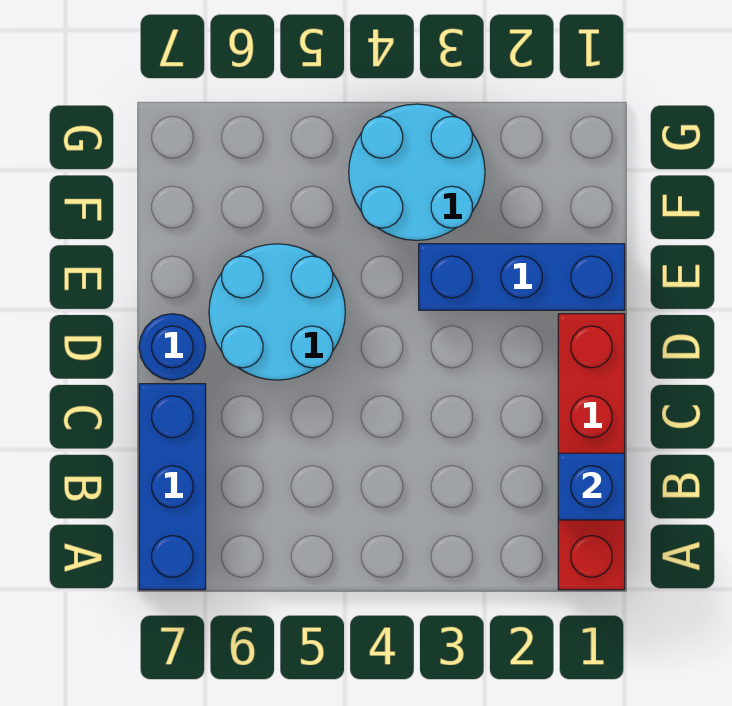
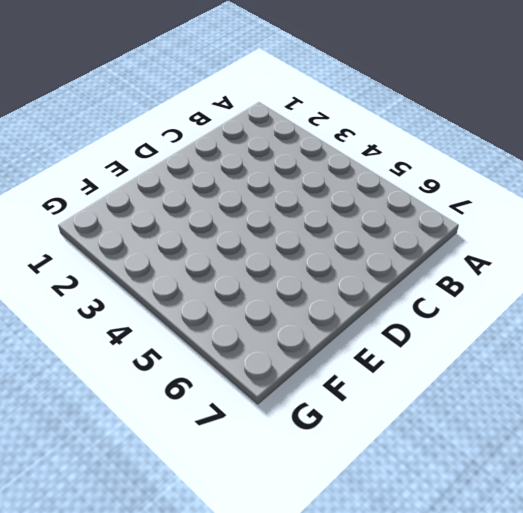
none -> red 1x4 brick [558,314,625,590]
none -> blue 1x3 brick [139,384,206,590]

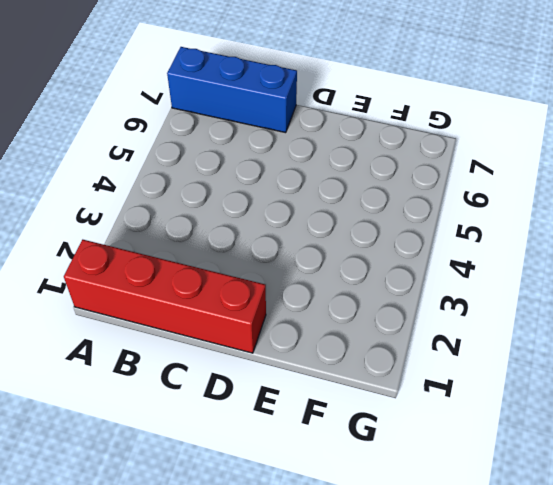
none -> cyan 2x2 round brick [209,244,345,380]
none -> blue 1x1 round brick [139,314,206,380]

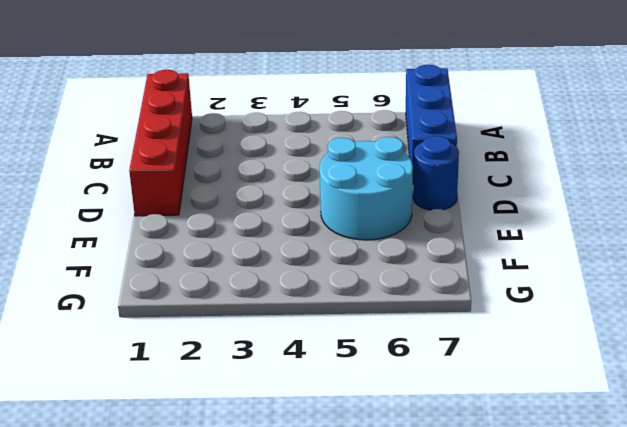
none -> blue 1x3 brick [419,244,625,310]
none -> cyan 2x2 round brick [349,104,485,240]

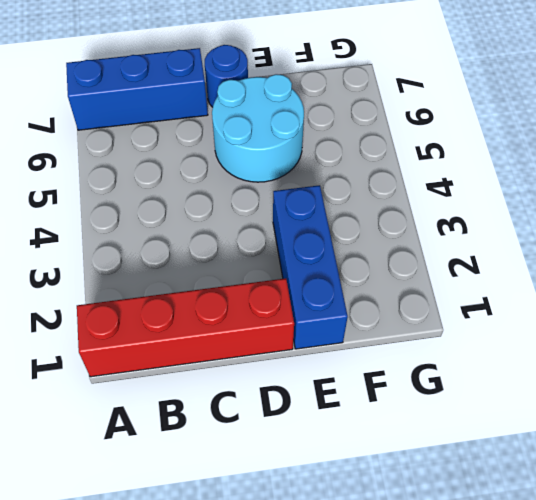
none -> cyan 2x2 round brick [349,104,485,240]
none -> blue 1x1 brick [558,453,625,520]

